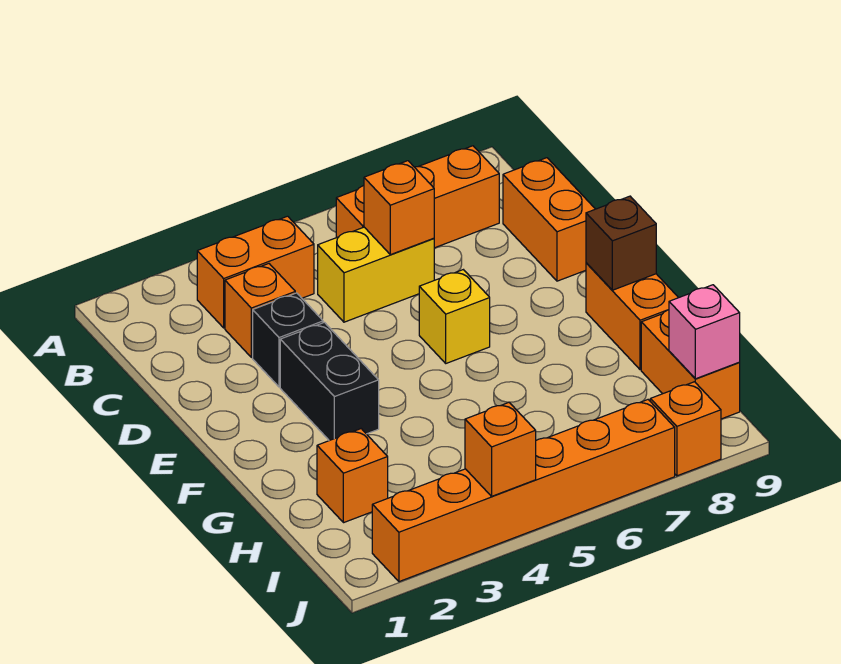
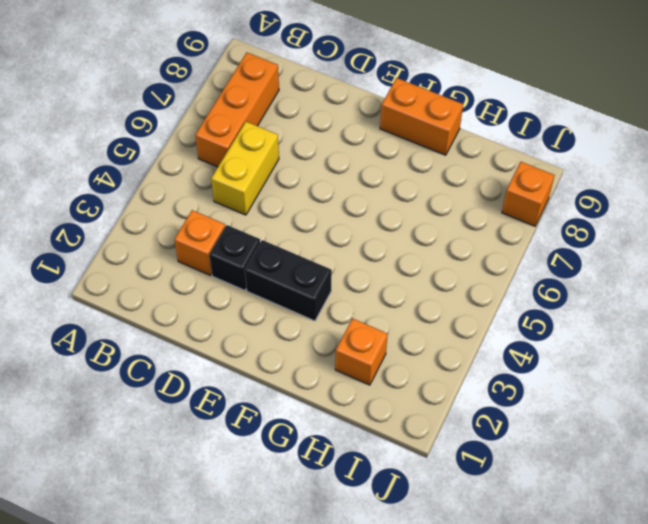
none -> orange 1x2 brick [197,216,314,328]
none -> orange 1x2 brick [503,158,595,281]
none -> yellow 1x1 brick [419,270,490,363]

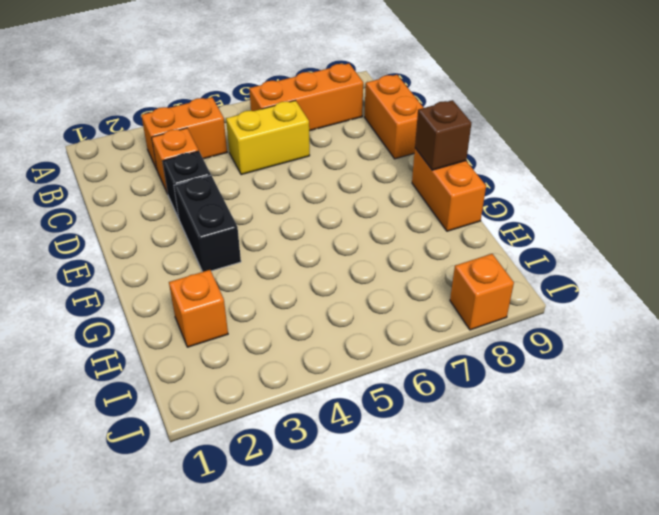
none -> yellow 1x1 brick [419,270,490,363]
none -> orange 1x2 brick [641,310,740,419]
none -> orange 1x6 brick [372,400,675,582]

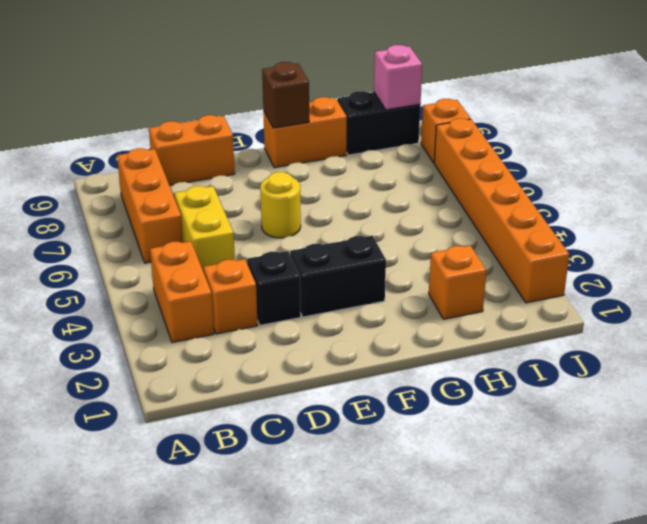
yellow 1x1 round brick [260,172,301,238] -> yellow 1x1 brick [419,270,490,363]
black 1x2 brick [337,91,420,155] -> orange 1x2 brick [641,310,740,419]
none -> orange 1x1 brick [364,161,434,255]
none -> orange 1x1 brick [465,403,536,496]

